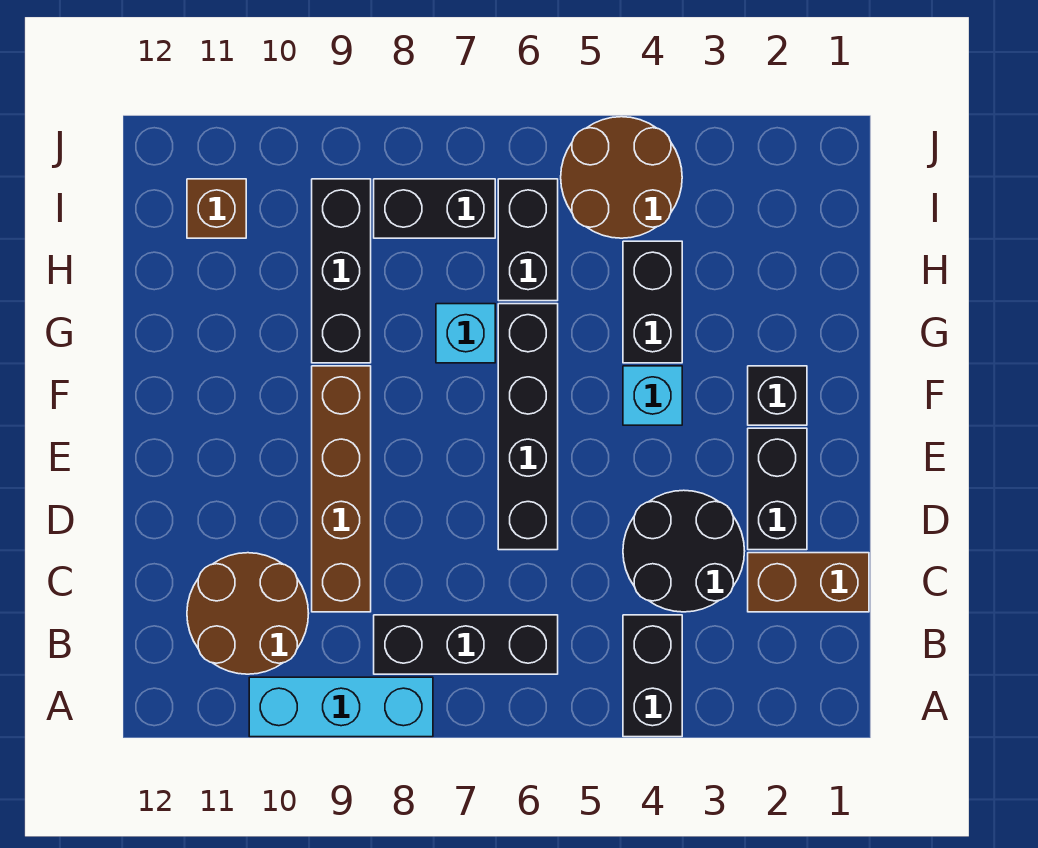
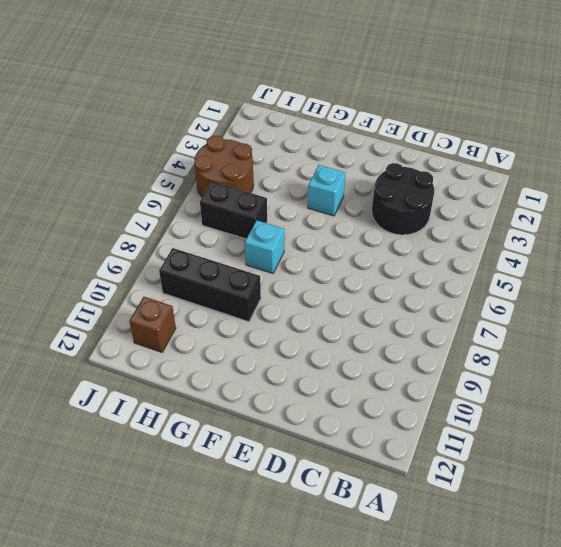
none -> black 1x2 brick [623,615,682,737]
none -> cyan 1x3 brick [249,677,433,737]
none -> black 1x3 brick [374,615,558,674]

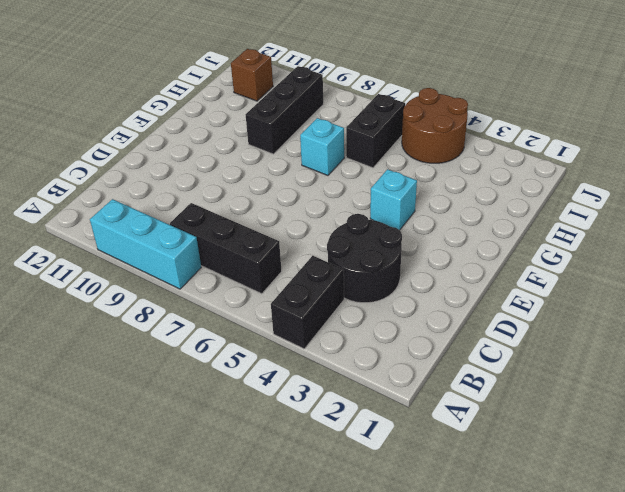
none -> brown 2x2 round brick [187,553,309,674]
none -> brown 1x2 brick [748,553,869,612]
none -> brown 1x4 brick [312,366,371,612]

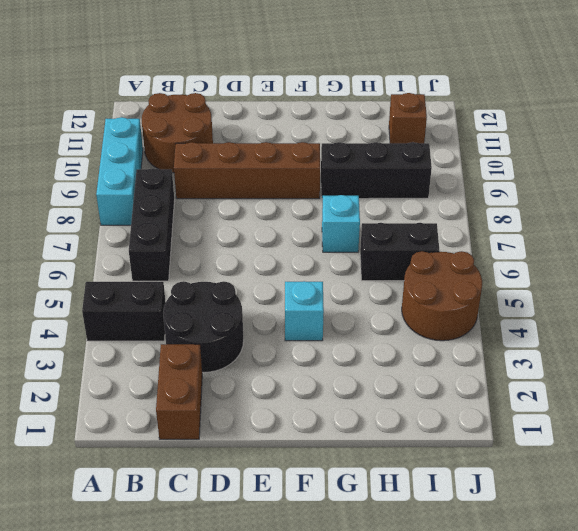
none -> black 1x2 brick [748,428,807,550]
none -> black 1x4 brick [498,304,558,550]
none -> black 1x1 brick [748,366,807,425]

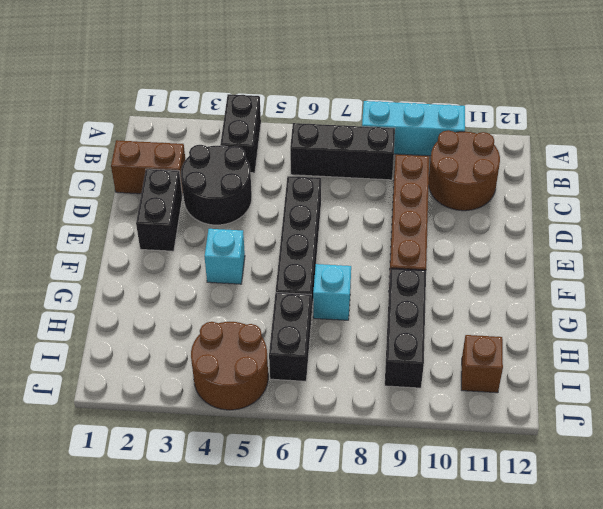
none -> black 1x1 brick [748,366,807,425]
none -> black 1x2 brick [623,241,682,363]
none -> black 1x2 brick [374,179,495,238]

